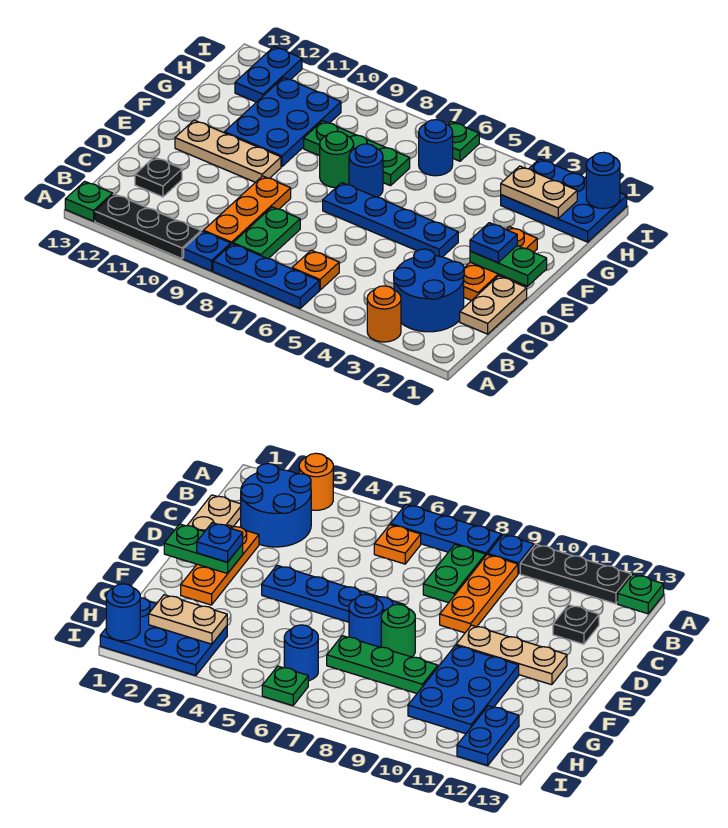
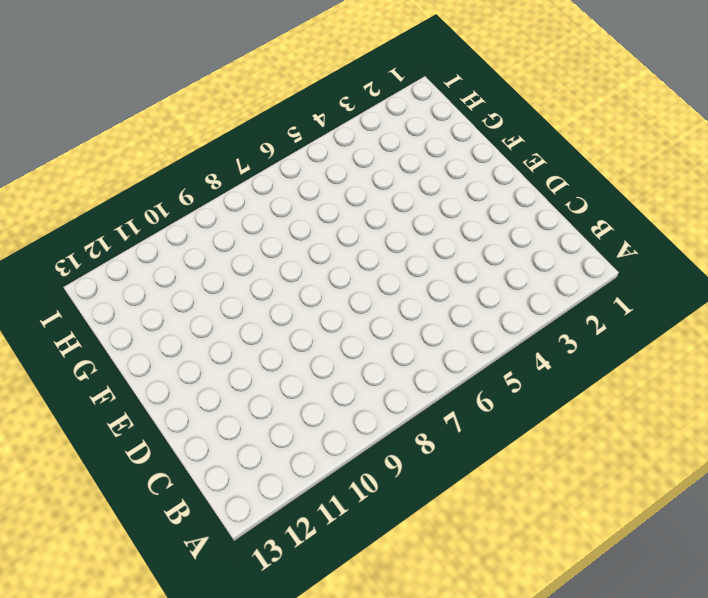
none -> orange 1x1 round brick [367,286,401,342]
none -> blue 1x3 plate [213,244,319,308]
none -> blue 1x1 plate [184,231,231,271]

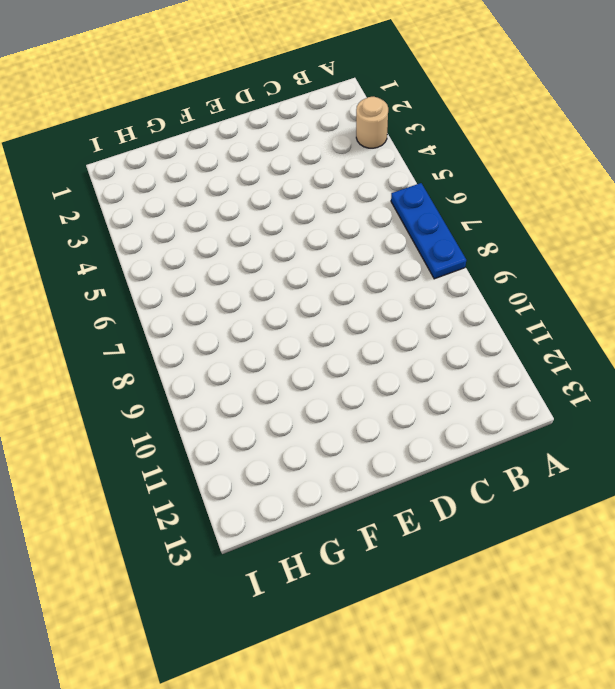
tan 1x1 round brick [356,97,388,148] -> orange 1x1 round brick [367,286,401,342]
none -> blue 1x1 plate [184,231,231,271]
none -> black 1x3 plate [95,194,201,259]
none -> green 1x1 plate [65,181,113,221]

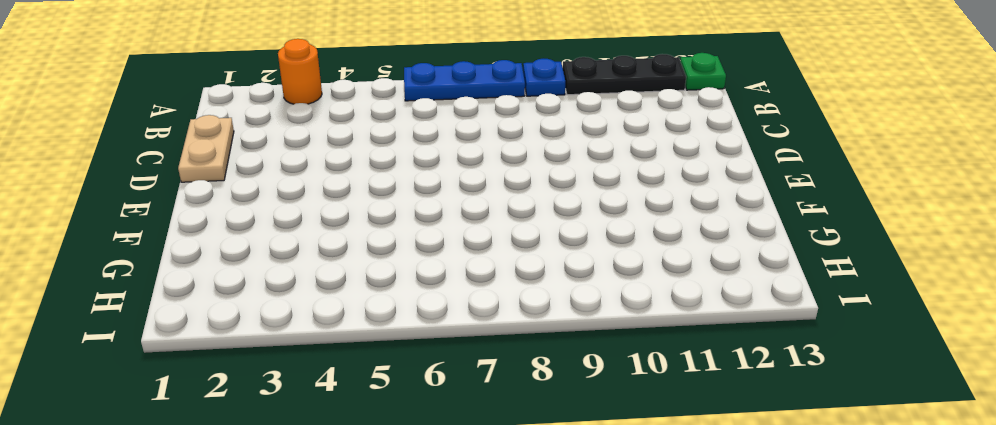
none -> blue 2x2 round brick [394,249,464,332]
none -> orange 1x1 plate [292,250,339,290]
none -> green 1x2 plate [233,207,300,259]

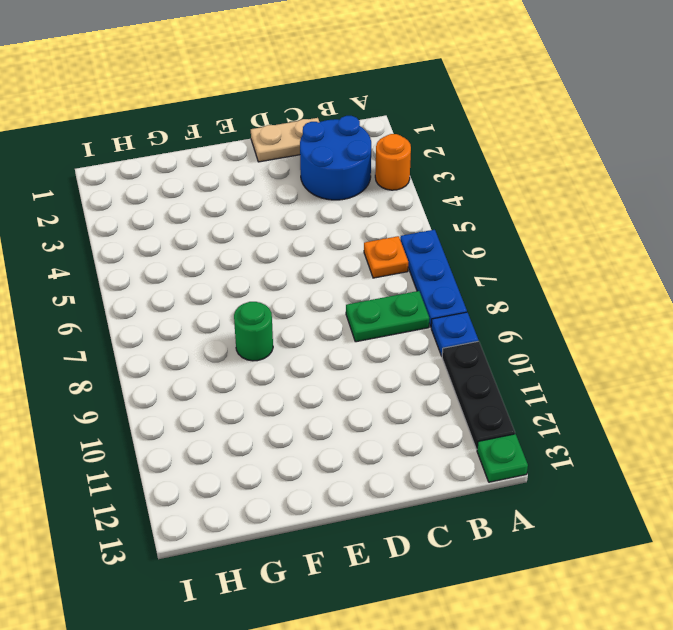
none -> orange 1x3 plate [204,176,291,244]
none -> black 1x1 plate [135,157,182,197]
none -> orange 1x3 plate [464,227,537,301]

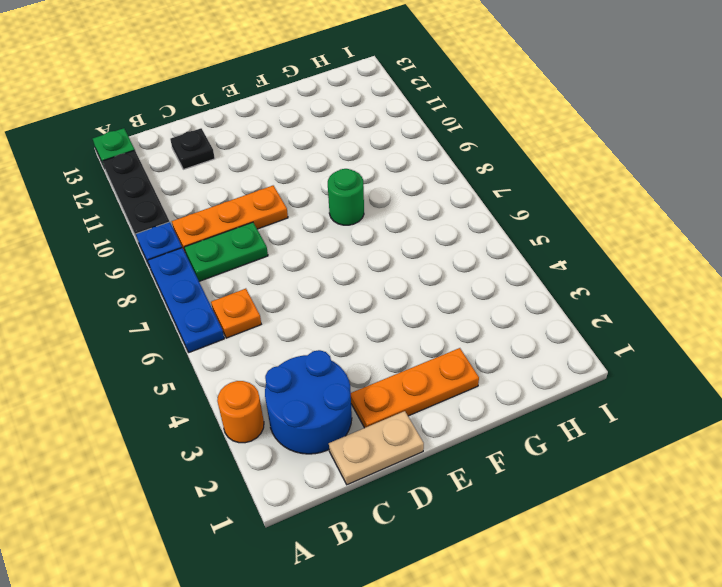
none -> blue 1x4 plate [323,183,458,257]
none -> tan 1x3 plate [175,120,281,182]
none -> blue 1x1 round brick [349,144,383,197]

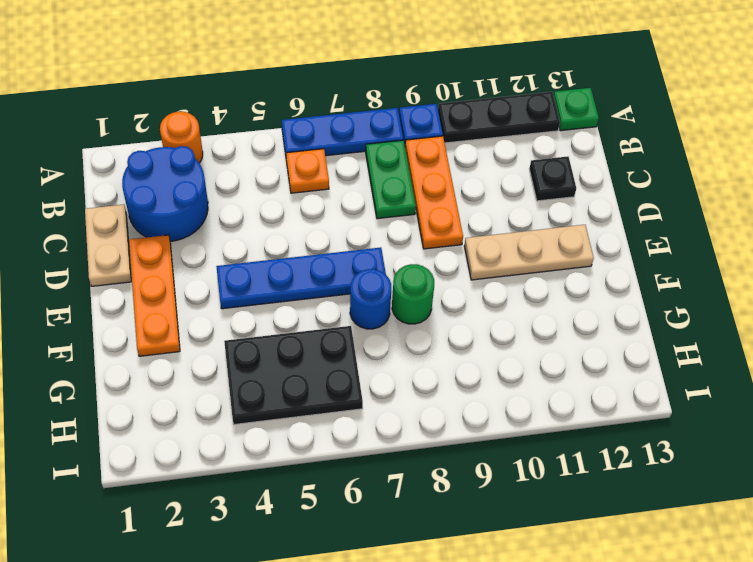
black 2x3 plate [224,326,363,424] -> blue 1x1 round brick [419,120,453,176]
none -> blue 2x3 plate [224,77,341,167]
none -> green 1x3 plate [304,121,410,186]
none -> blue 2x3 plate [501,159,627,242]

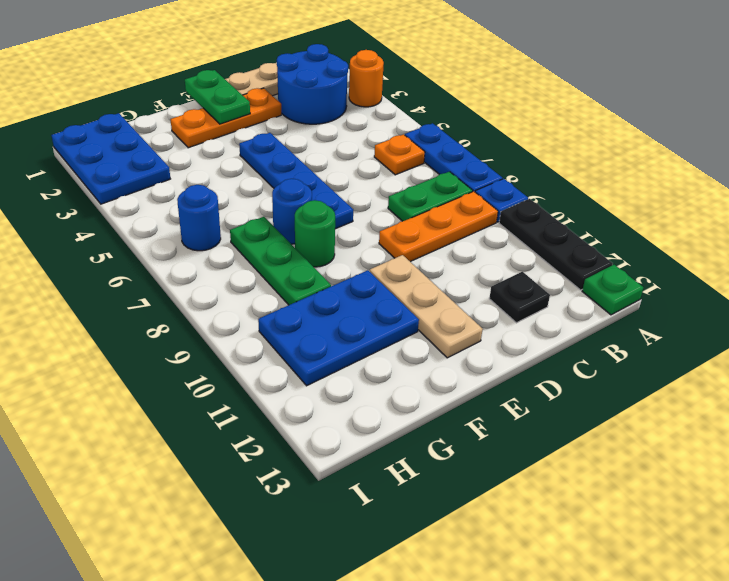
none -> blue 1x2 plate [235,47,302,102]
none -> green 1x1 plate [448,121,479,161]
none -> tan 1x2 plate [501,166,577,219]

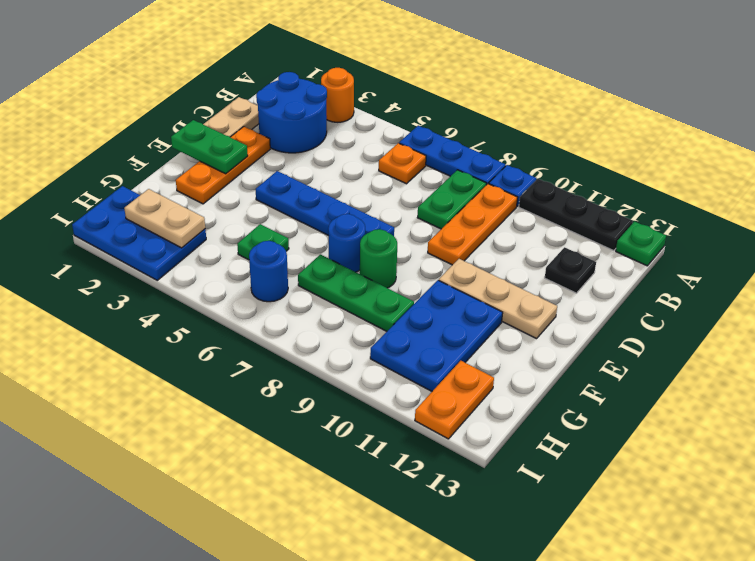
green 1x1 plate [237,224,289,260] -> green 1x1 plate moved to [448,121,479,161]
orange 1x2 plate [415,361,494,439] -> blue 1x2 plate [235,47,302,102]
none -> blue 1x1 round brick [586,152,620,209]
none -> blue 1x1 plate [470,223,517,263]

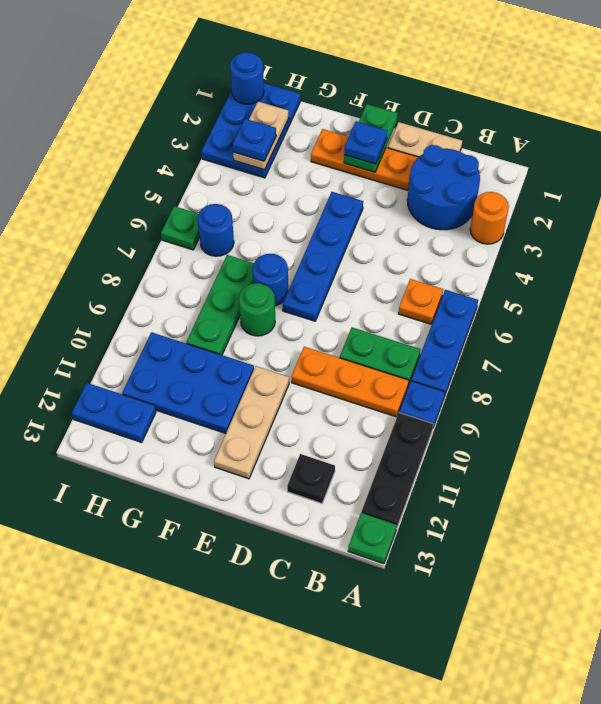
blue 1x1 plate [233,119,276,161] -> none

